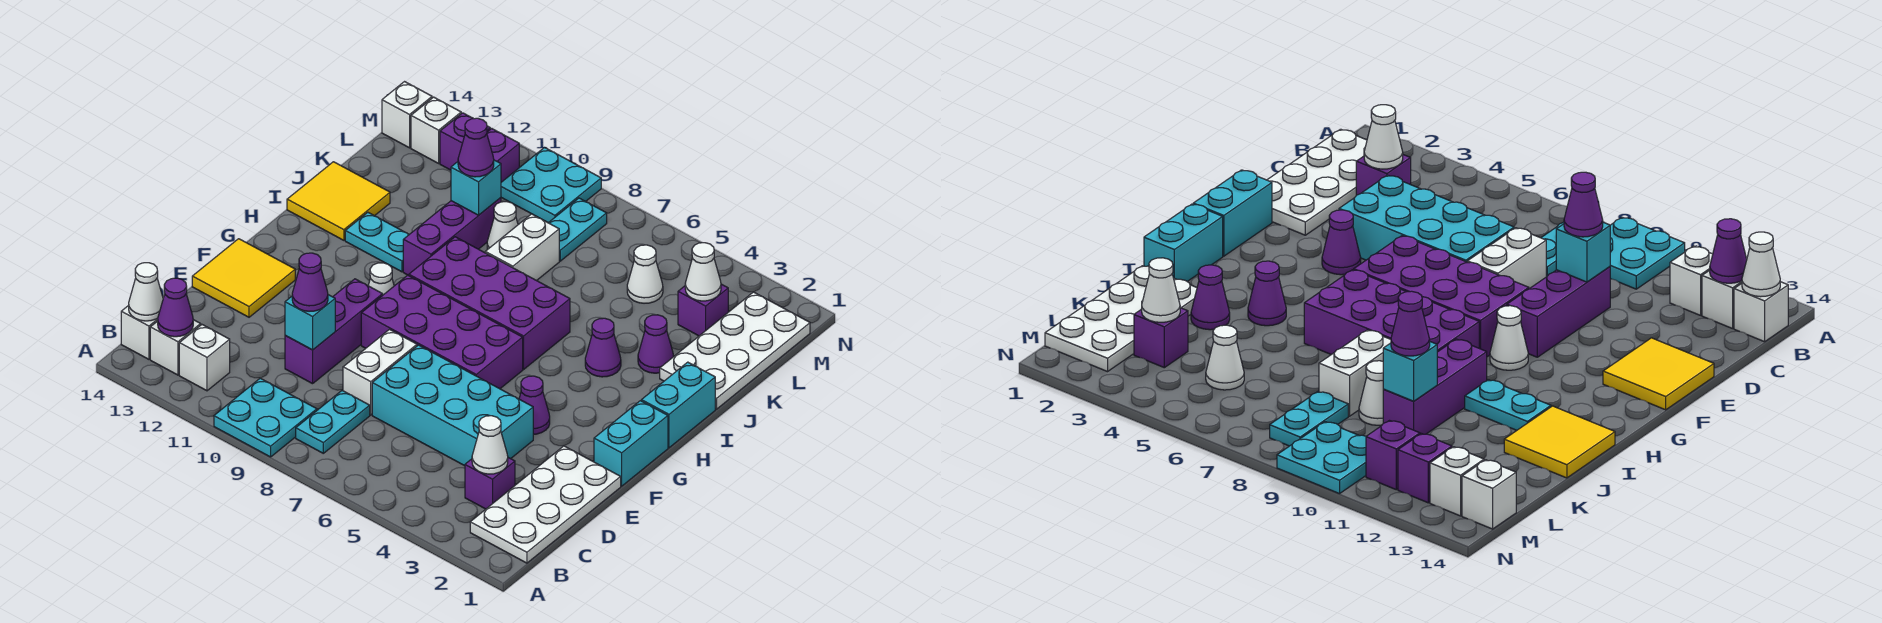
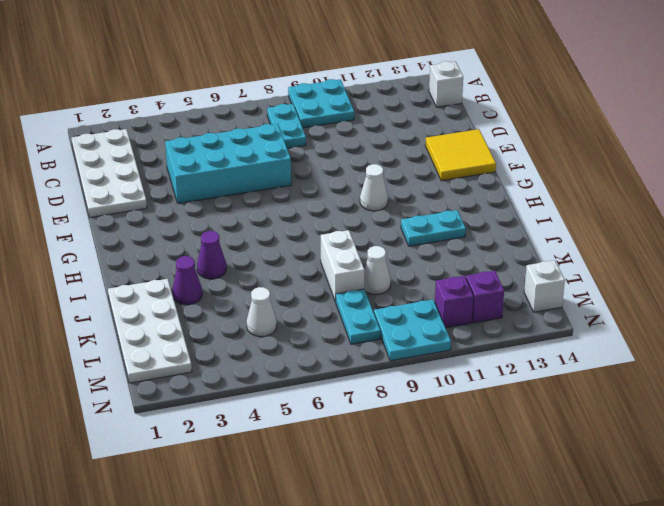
none -> white 1x1 brick [179,325,230,391]
none -> white 1x1 brick [150,320,201,375]
none -> purple 1x1 brick [465,458,515,509]
none -> white 1x2 brick [343,329,417,415]

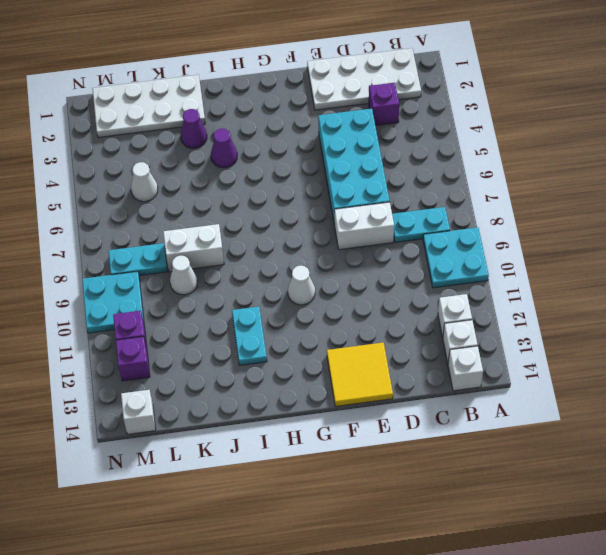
none -> purple 1x3 brick [285,279,383,384]
none -> cyan 1x2 brick [594,401,668,486]
none -> purple 1x1 cone [519,376,550,434]
none -> purple 2x4 brick [361,275,523,389]

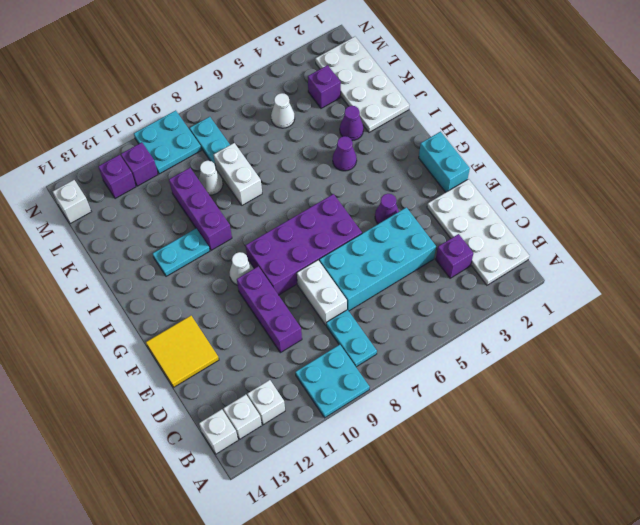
none -> cyan 1x2 brick [641,362,715,448]
none -> purple 2x4 brick [409,237,570,369]
none -> yellow 2x2 tile [287,162,390,240]
none -> white 1x1 brick [411,97,461,163]

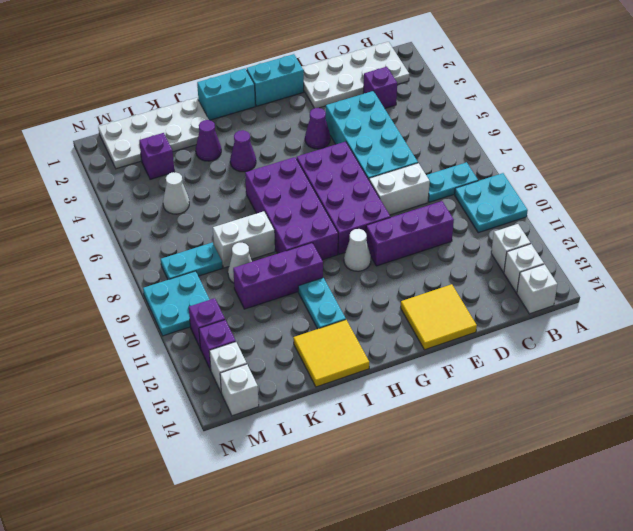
none -> purple 1x1 cone [158,278,193,337]
none -> white 1x1 cone [129,263,163,321]
none -> white 1x1 cone [472,416,508,474]
none -> cyan 1x1 brick [285,295,335,350]

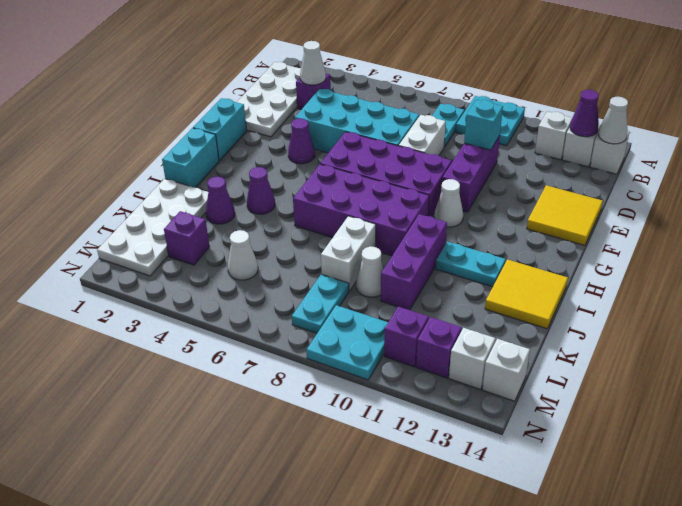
none -> cyan 1x1 brick [451,160,501,215]
none -> white 1x1 cone [685,243,721,301]
none -> purple 1x1 cone [292,253,328,311]
none -> purple 1x1 cone [458,118,494,177]

